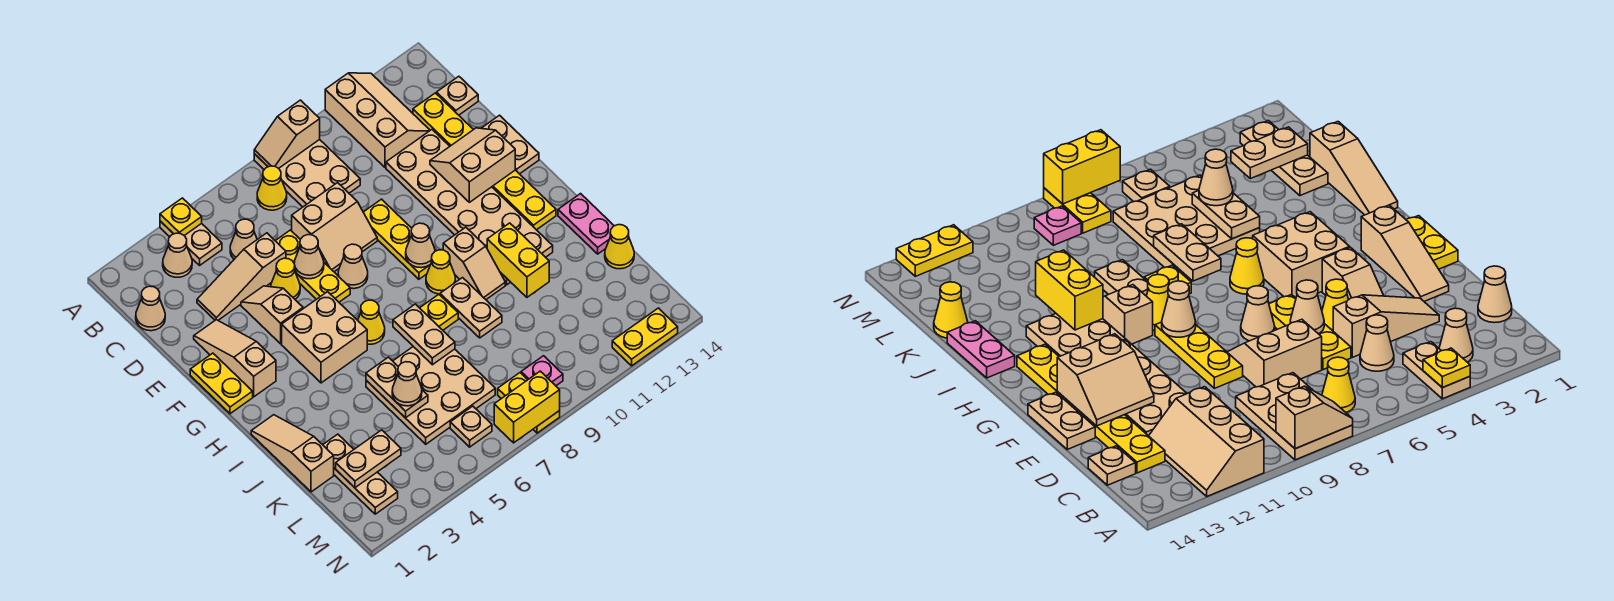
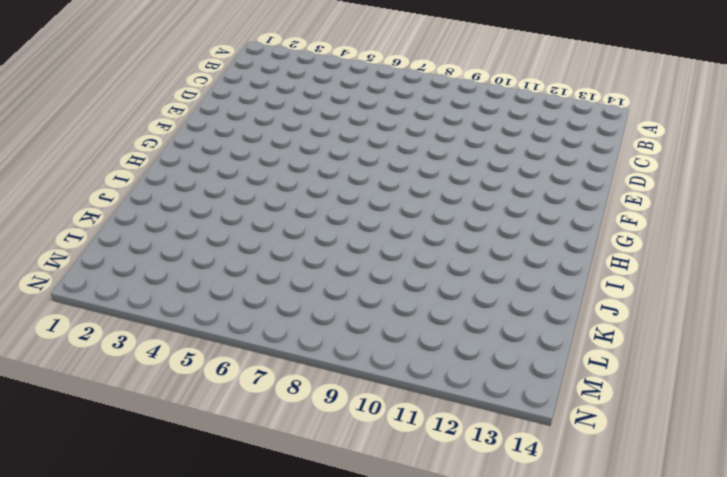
none -> tan 1x2 plate [160,221,222,265]
none -> tan 2x3 plate [254,139,360,207]
none -> tan 2x3 slope [325,73,430,167]
none -> tan 1x1 cone [163,233,192,277]

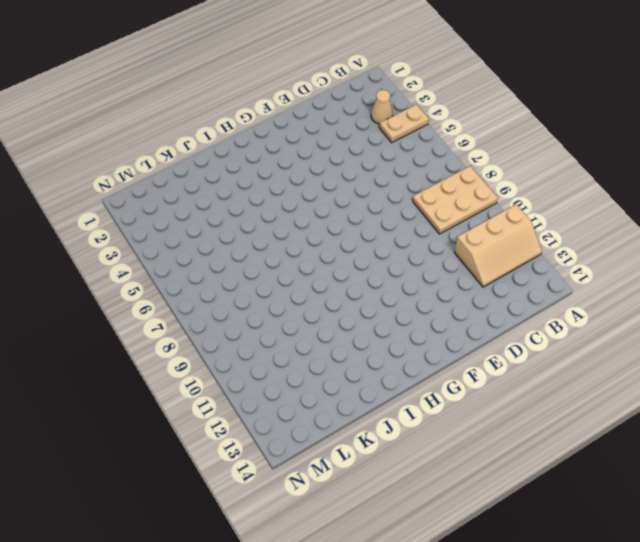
none -> yellow 1x1 cone [257,166,287,210]
none -> tan 1x1 cone [136,286,165,331]
none -> tan 1x1 cone [230,219,257,259]
none -> yellow 1x6 plate [413,93,556,230]

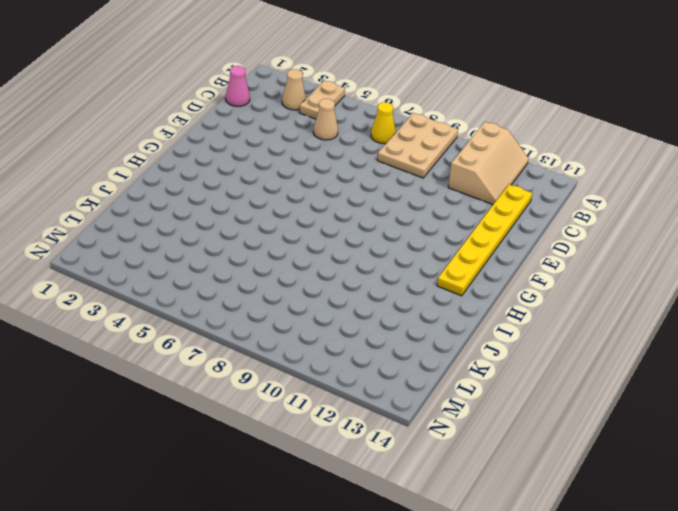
pink 1x1 cone [226,66,250,106] -> tan 1x1 cone [136,286,165,331]
none -> tan 1x1 plate [437,76,478,115]
none -> tan 1x3 slope [197,233,286,320]
none -> yellow 1x3 plate [276,230,350,302]
none -> tan 2x2 slope [292,183,377,272]

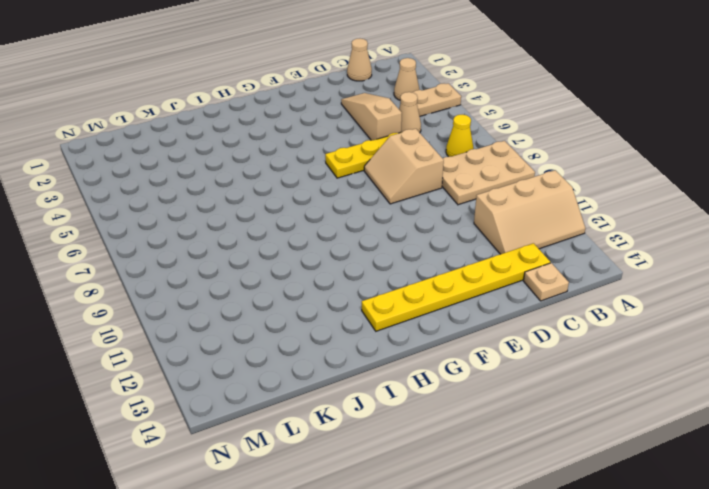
none -> tan 2x6 plate [386,130,553,285]
none -> tan 1x3 slope [194,320,276,397]
none -> tan 1x2 slope [241,286,303,344]
none -> yellow 1x1 cone [271,258,300,299]

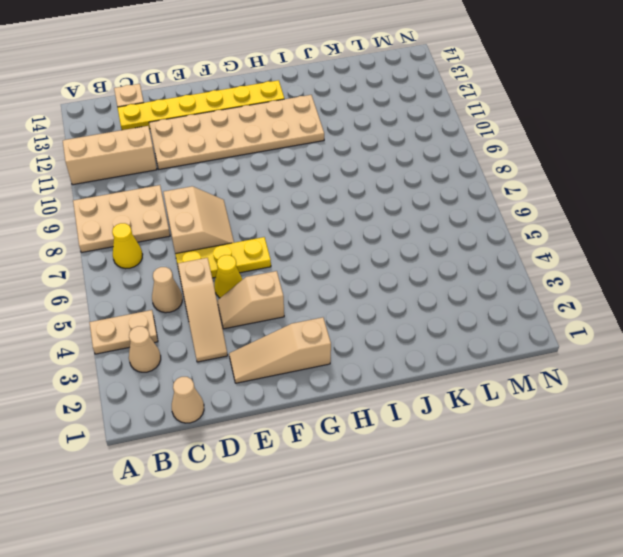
none -> yellow 1x3 plate [363,199,430,279]
none -> tan 1x2 plate [481,115,539,174]
none -> yellow 1x2 plate [190,353,253,414]
none -> tan 1x1 cone [338,244,368,289]

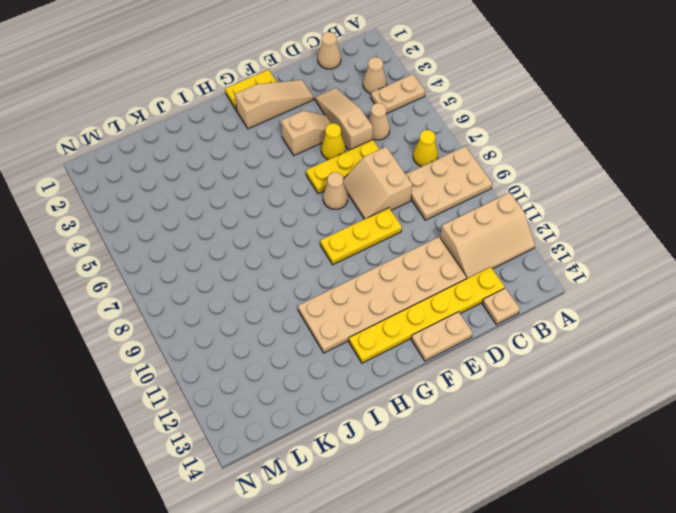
none -> tan 2x2 brick [282,292,367,383]
none -> yellow 1x1 cone [358,300,385,344]
none -> yellow 1x1 cone [426,250,455,294]
none -> tan 1x2 slope [443,227,505,299]

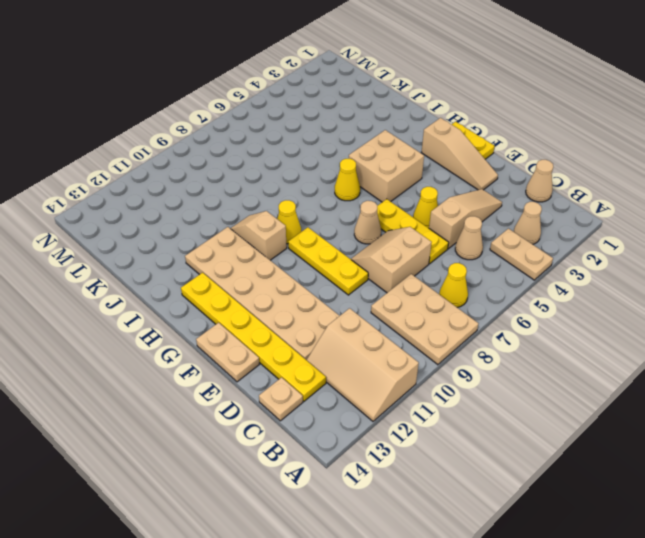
none -> tan 1x2 slope [241,286,303,344]
none -> tan 1x3 slope [251,415,334,492]
none -> yellow 1x1 plate [420,294,458,330]
none -> tan 1x2 plate [440,278,502,338]

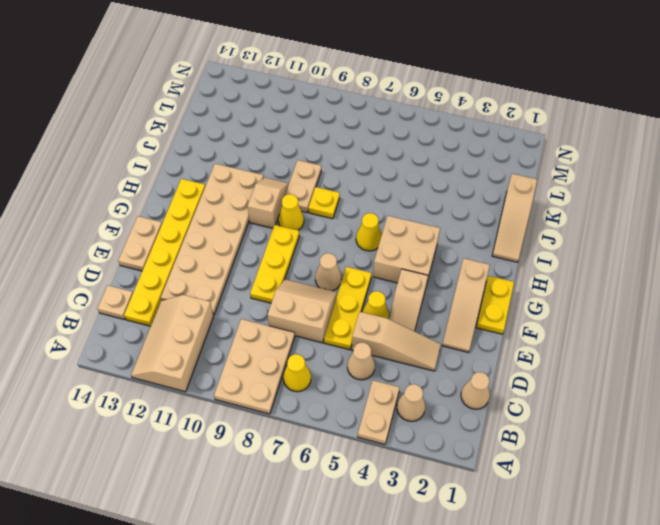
none -> pink 1x2 plate [558,194,614,254]
none -> tan 3x3 plate [366,347,495,444]
none -> tan 1x3 plate [323,434,398,514]
none -> yellow 1x1 cone [605,225,634,269]

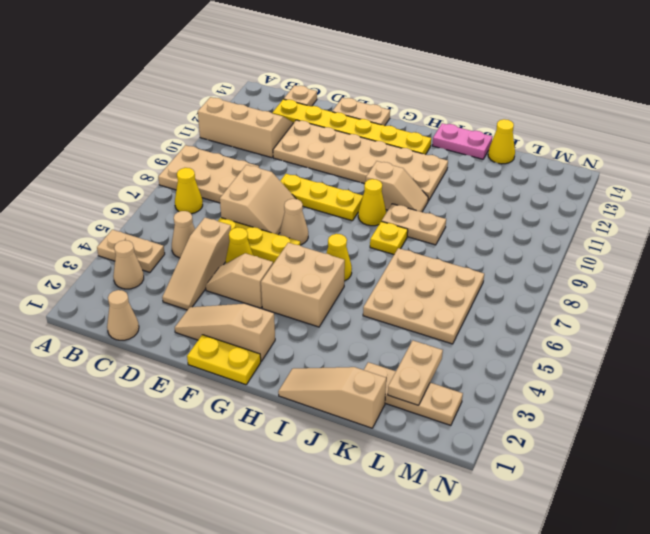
none -> tan 1x1 plate [450,406,492,447]
none -> yellow 1x2 plate [498,373,560,433]
none -> pink 1x1 plate [521,356,563,386]
none -> yellow 1x2 plate [612,308,678,366]

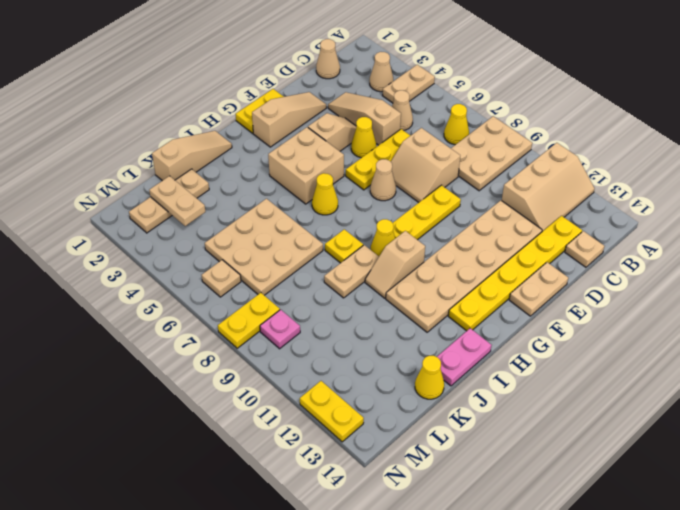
none -> yellow 1x1 plate [160,198,202,236]
none -> tan 1x2 slope [254,100,320,168]
none -> tan 1x1 cone [294,235,324,279]
none -> tan 2x2 slope [430,128,515,202]

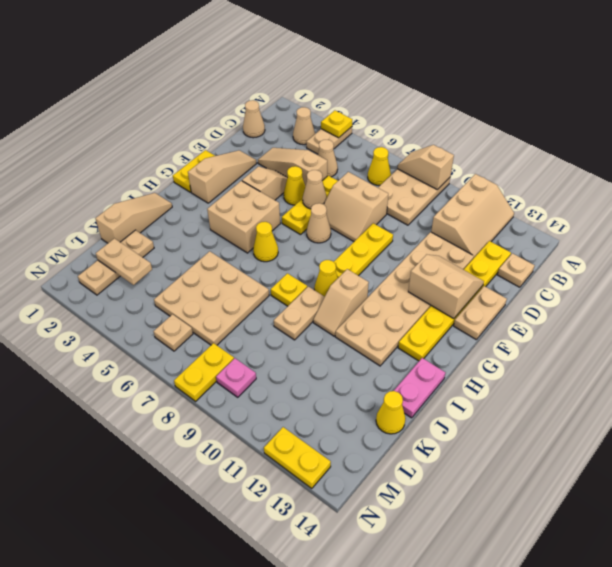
none -> tan 1x1 cone [406,223,435,268]
none -> tan 1x2 plate [393,304,455,365]
none -> yellow 1x2 brick [487,223,549,297]
none -> tan 1x2 plate [366,357,428,418]

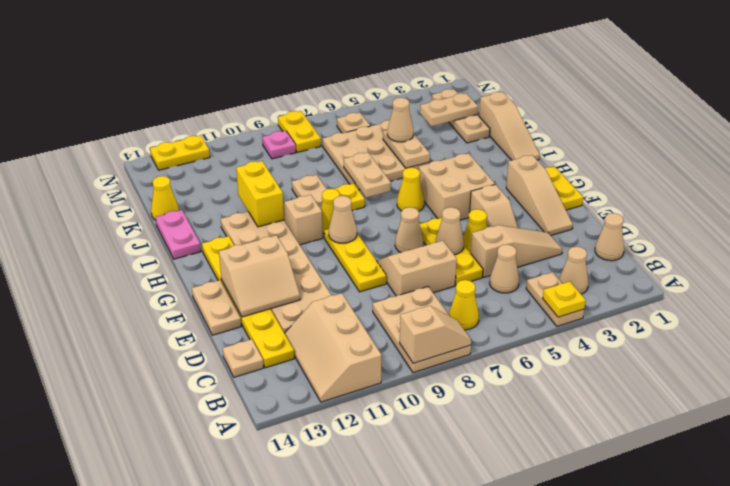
none -> yellow 1x2 brick [494,371,560,443]

